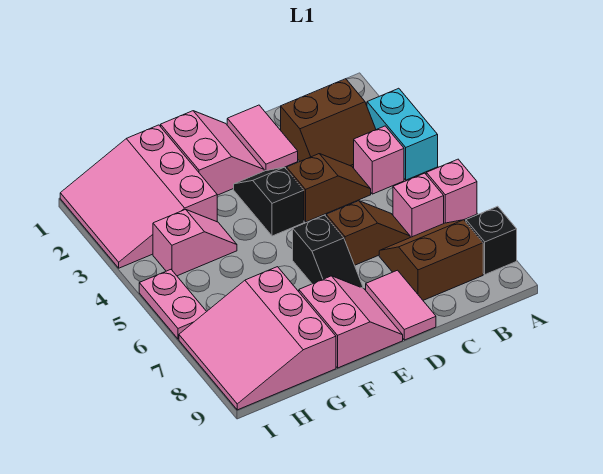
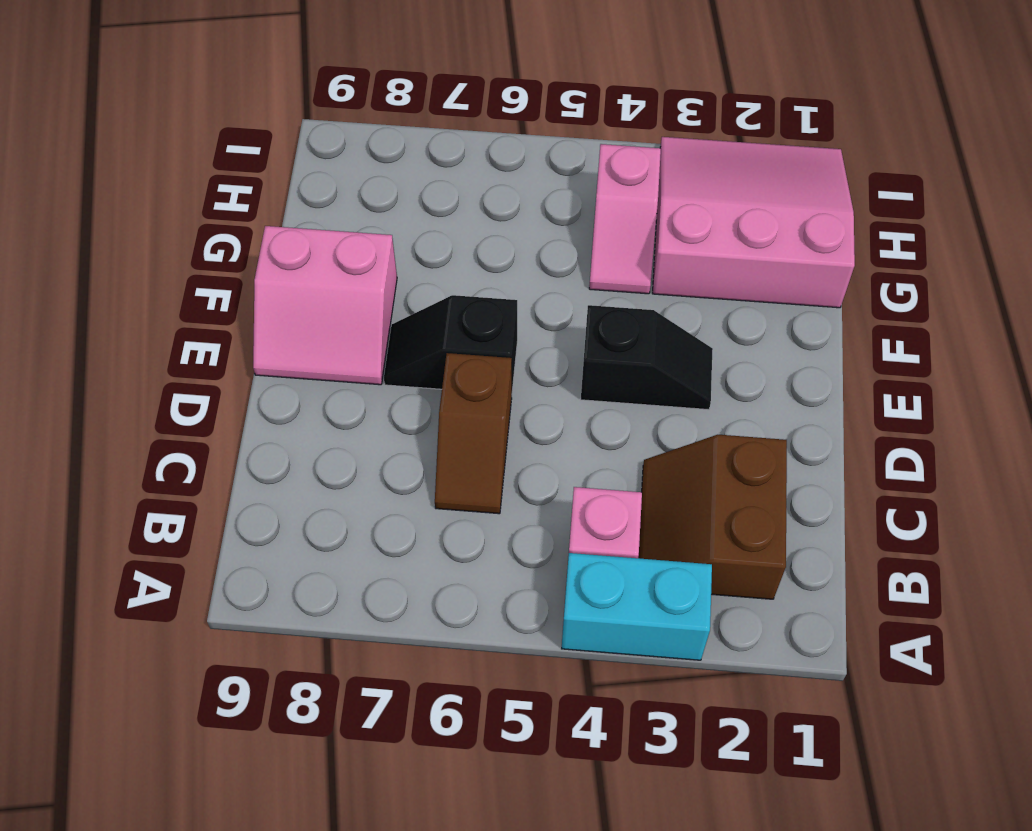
none -> pink 1x1 brick [426,159,477,223]
none -> black 1x1 brick [466,206,517,274]
none -> pink 1x1 brick [393,173,444,237]

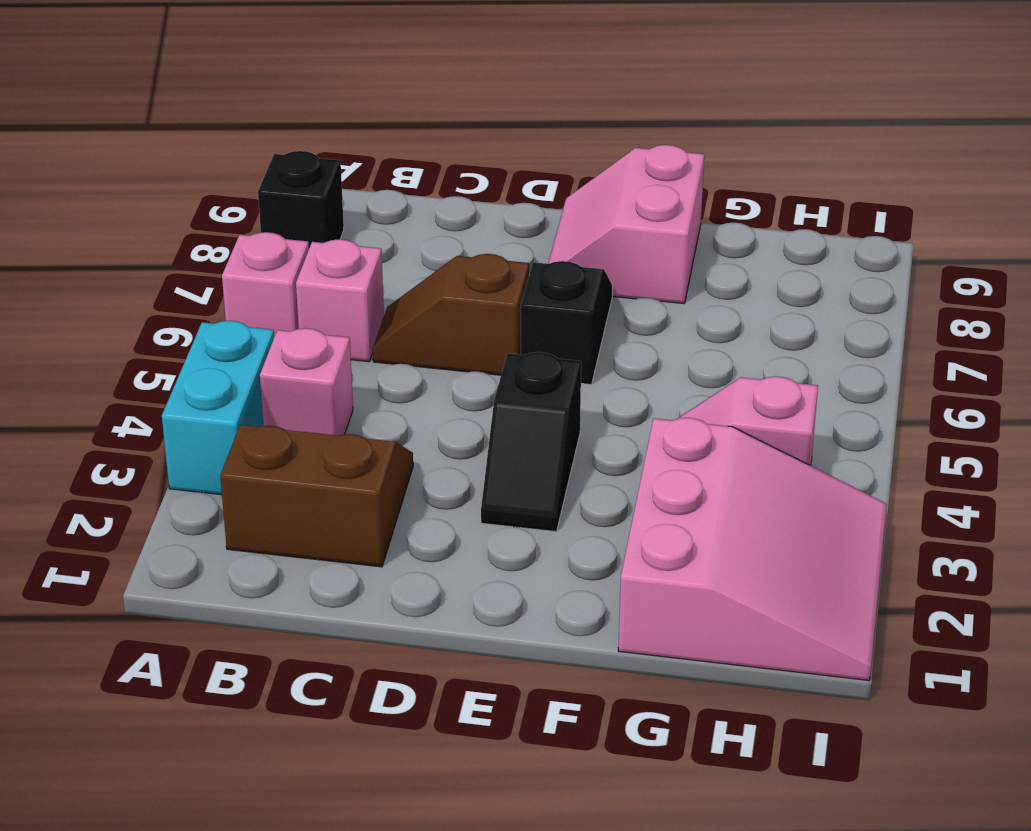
none -> brown 2x2 slope [379,220,483,300]
none -> brown 1x2 slope [287,154,371,222]
none -> pink 1x2 tile [227,105,298,171]

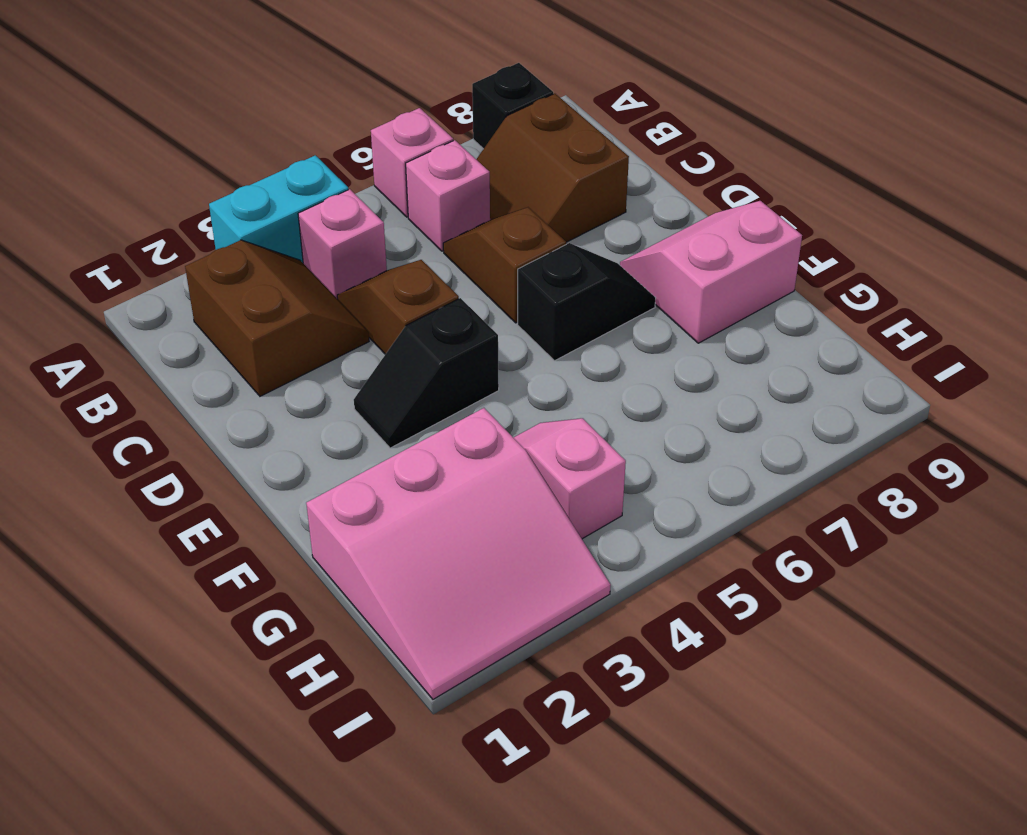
none -> pink 1x2 tile [227,105,298,171]
none -> pink 1x2 tile [366,270,436,340]
none -> pink 2x2 slope [161,111,264,195]

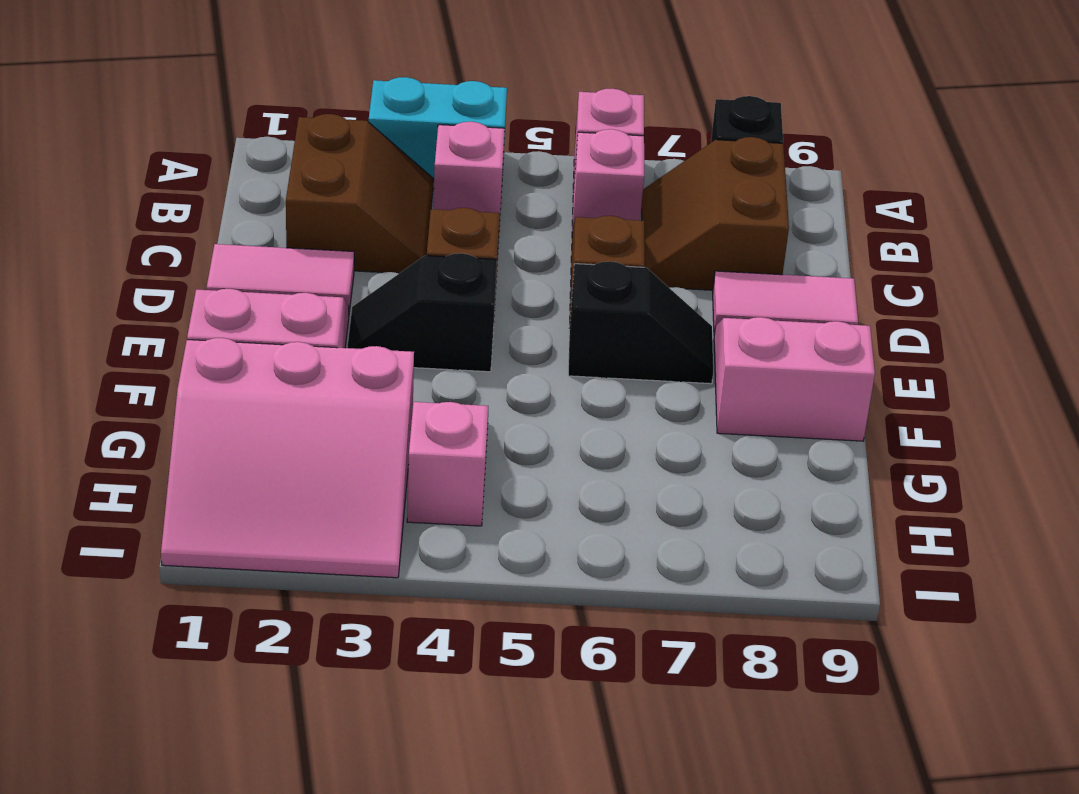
none -> pink 3x3 slope [179,267,336,410]
none -> pink 1x2 plate [139,270,207,339]

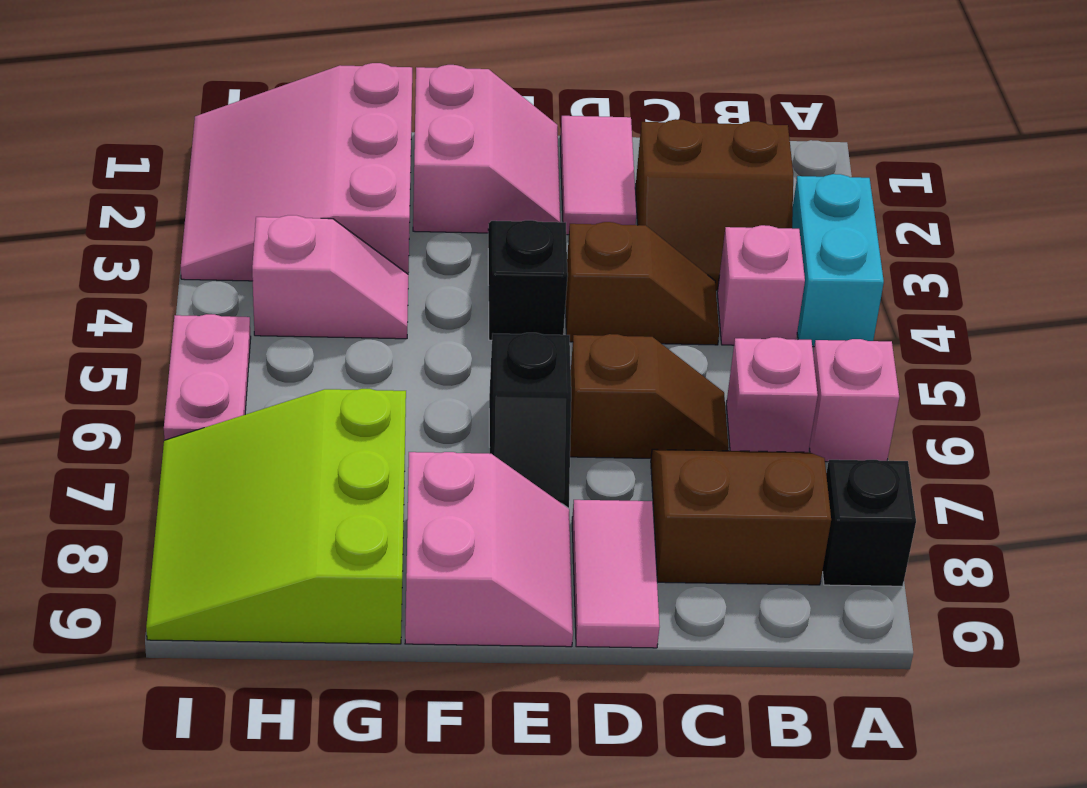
lime 3x3 slope [146,389,406,644] -> pink 3x3 slope [179,267,336,410]

